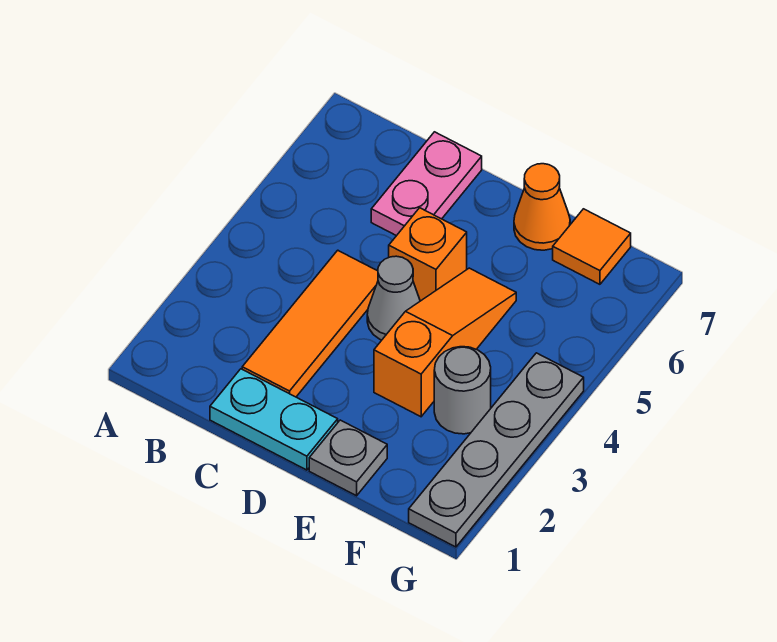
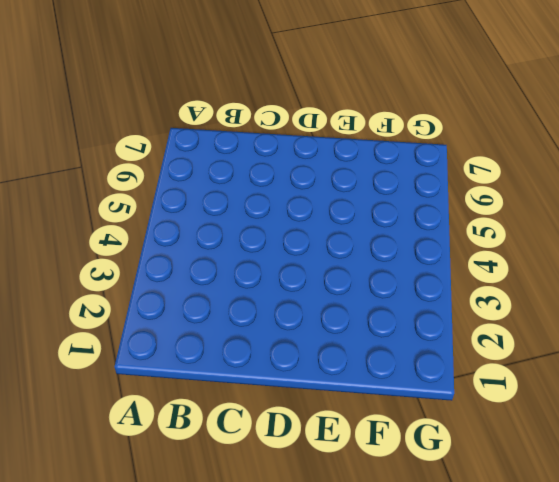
none -> cyan 1x2 plate [210,369,338,470]
none -> orange 1x3 tile [242,250,378,397]

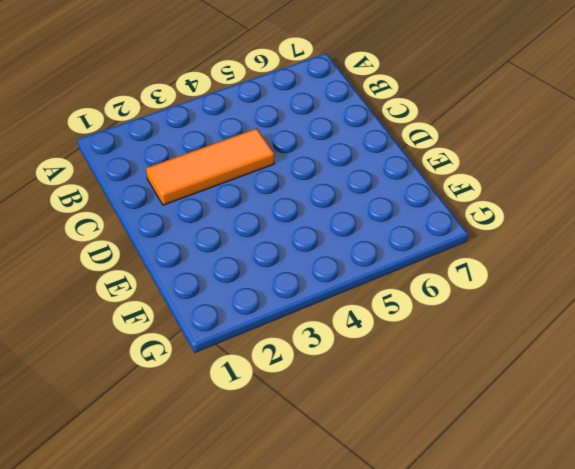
none -> cyan 1x2 plate [210,369,338,470]
none -> pink 1x2 plate [371,132,482,236]

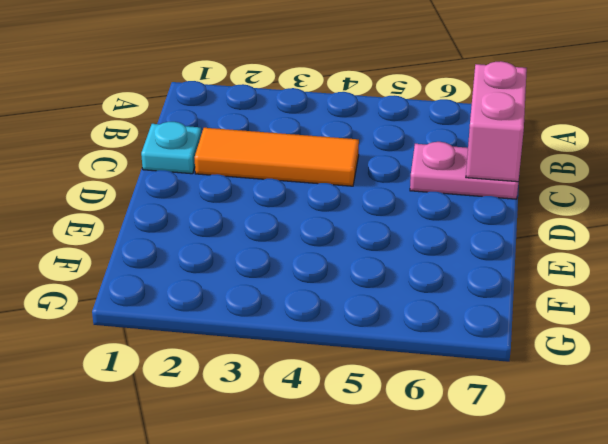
pink 1x2 brick [466,61,527,182] -> none
cyan 1x1 plate [141,122,201,174] -> cyan 1x2 plate [210,369,338,470]
none -> grey 1x1 cone [367,256,420,340]
none -> orange 1x1 brick [389,208,467,301]

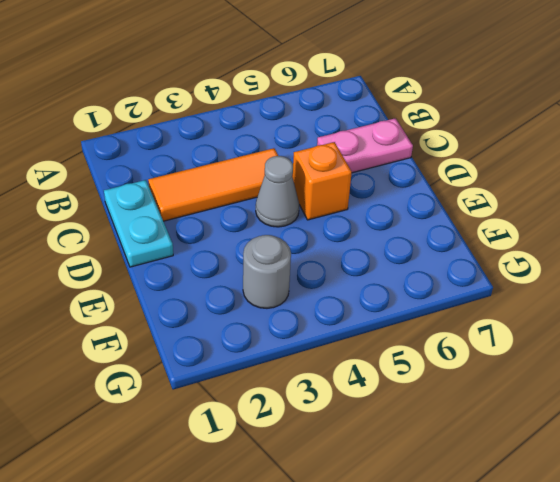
none -> grey 1x1 plate [309,420,387,496]
none -> orange 1x3 slope [374,268,516,417]

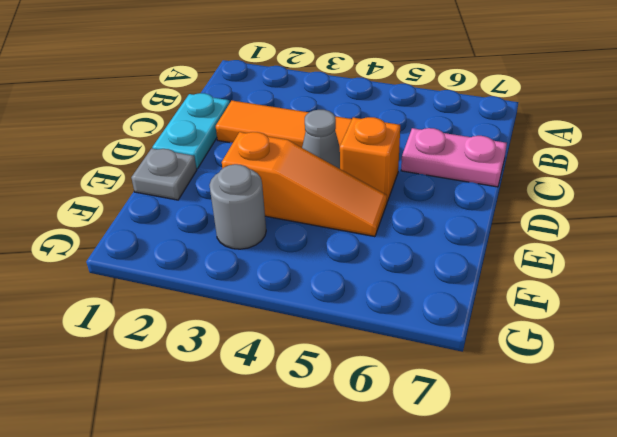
none -> orange 1x1 cone [514,164,570,250]
none -> orange 1x1 tile [553,209,631,284]

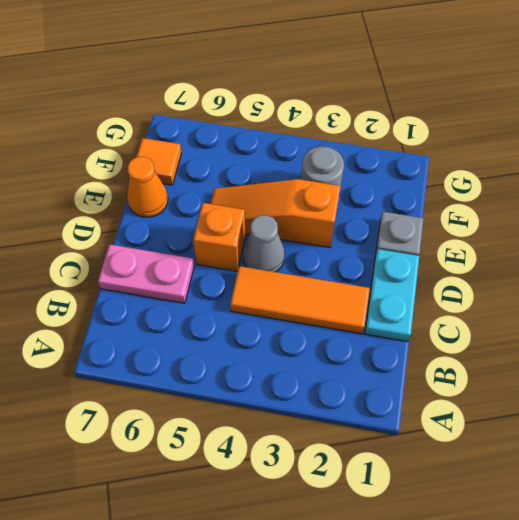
none -> grey 1x4 plate [409,353,584,547]

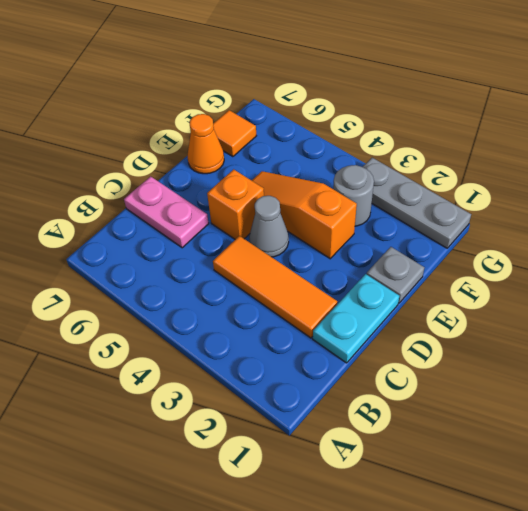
grey 1x3 plate [363,158,471,248] -> grey 1x4 plate [409,353,584,547]

